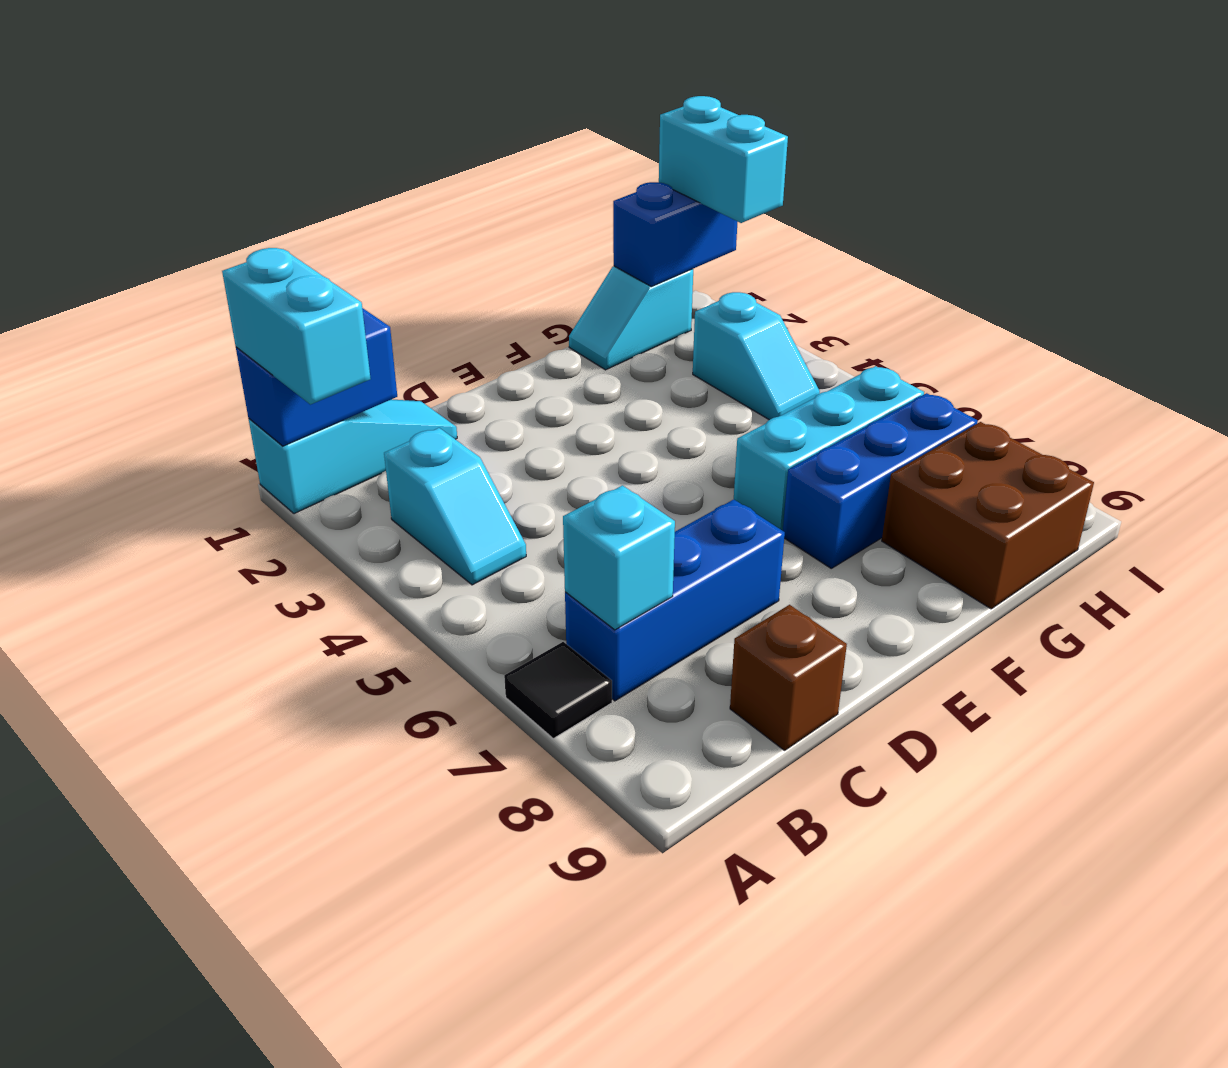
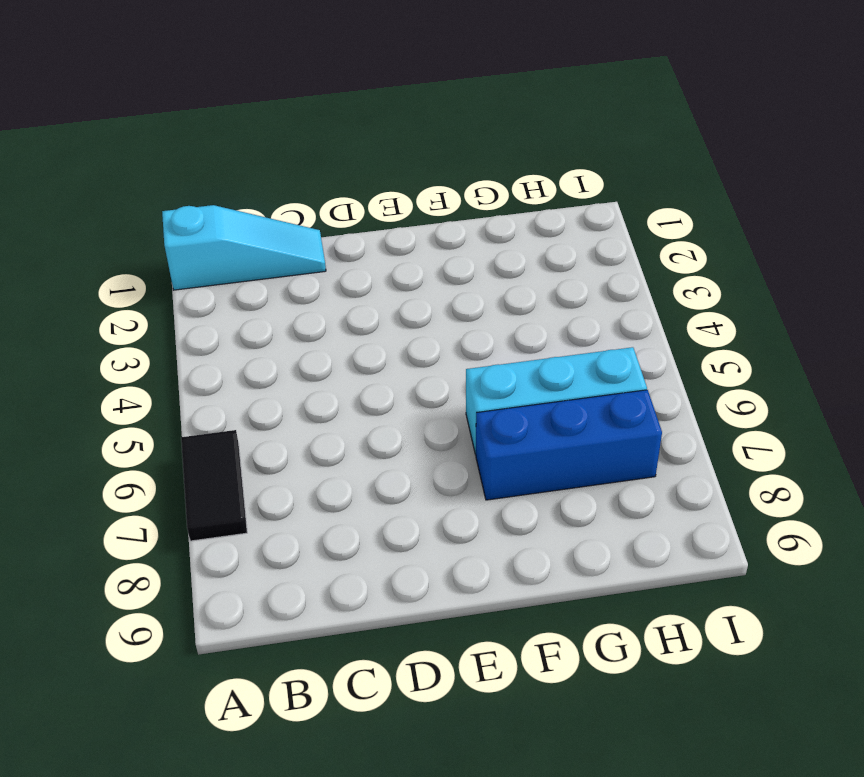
black 1x2 tile [181,430,247,541] -> black 1x1 tile [504,642,612,738]
none -> cyan 1x2 slope [384,428,526,585]
none -> blue 1x3 brick [565,500,785,701]
none -> brown 1x1 brick [730,605,847,750]

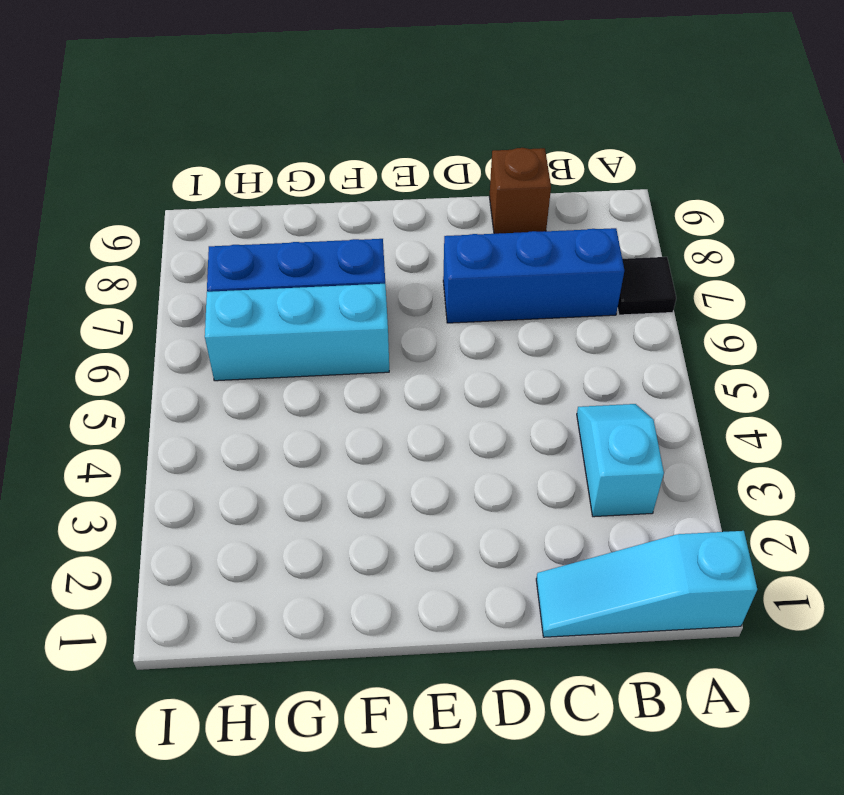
none -> cyan 1x2 slope [569,266,693,370]
none -> brown 2x2 brick [882,422,1094,609]
none -> cyan 1x2 slope [693,292,820,420]

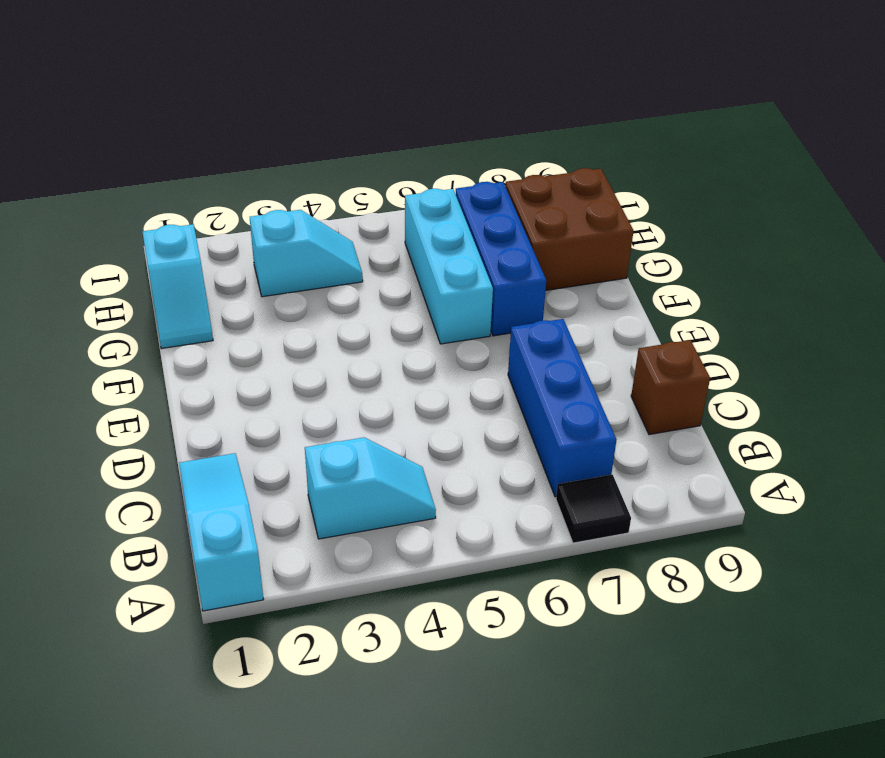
none -> blue 1x2 brick [236,308,397,446]
none -> cyan 1x1 brick [563,485,675,630]
none -> blue 1x2 brick [613,182,738,287]

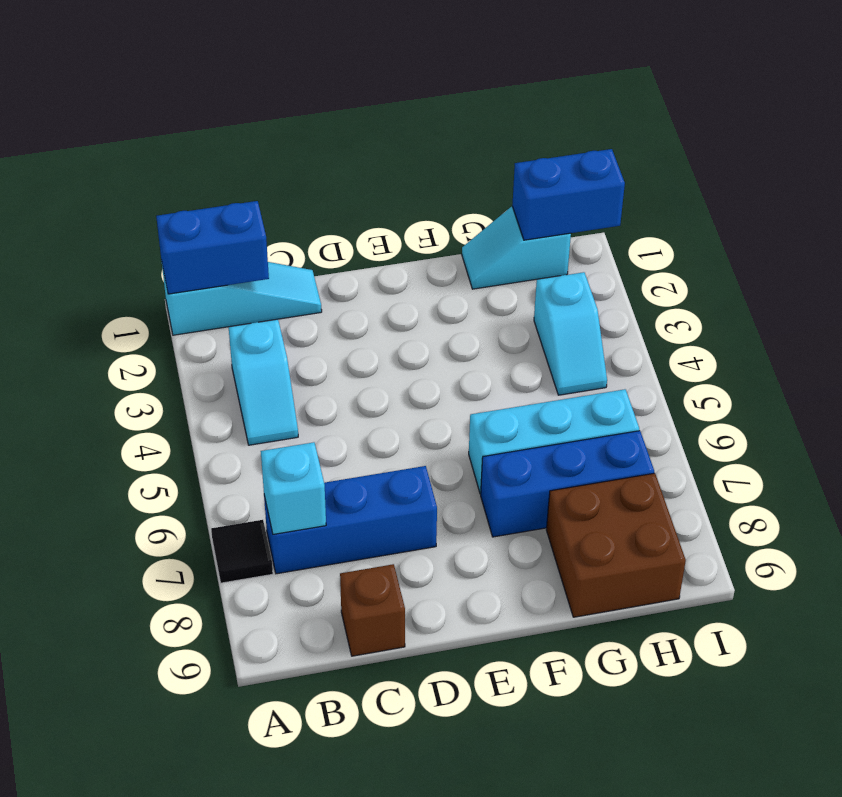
none -> cyan 1x2 brick [222,248,371,405]
none -> cyan 1x2 brick [659,96,788,223]

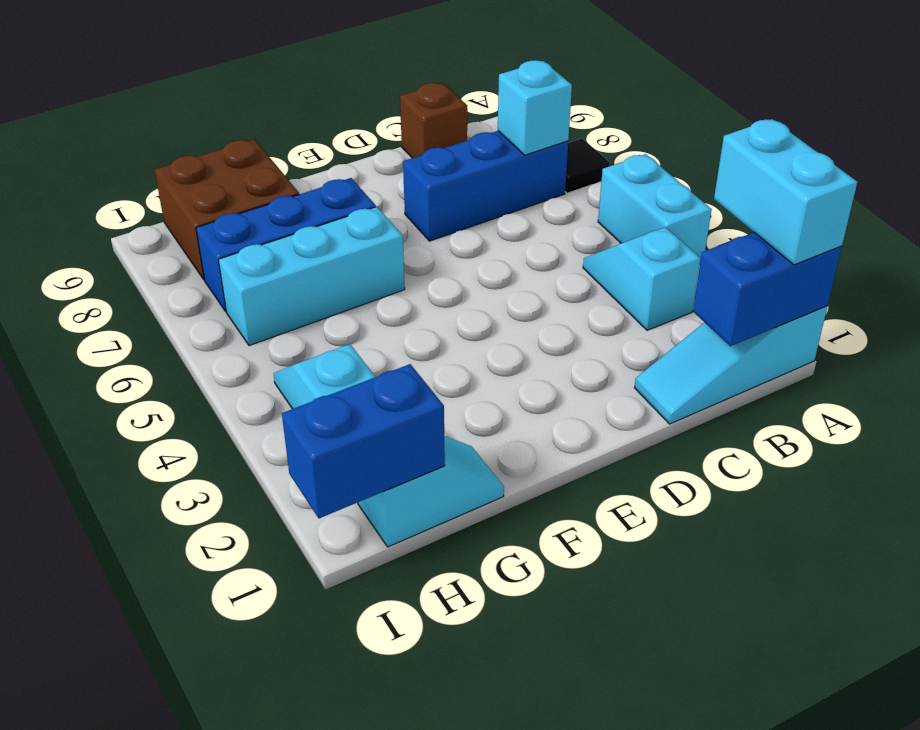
cyan 1x2 brick [598,154,712,261] -> cyan 1x2 brick moved to [659,96,788,223]

